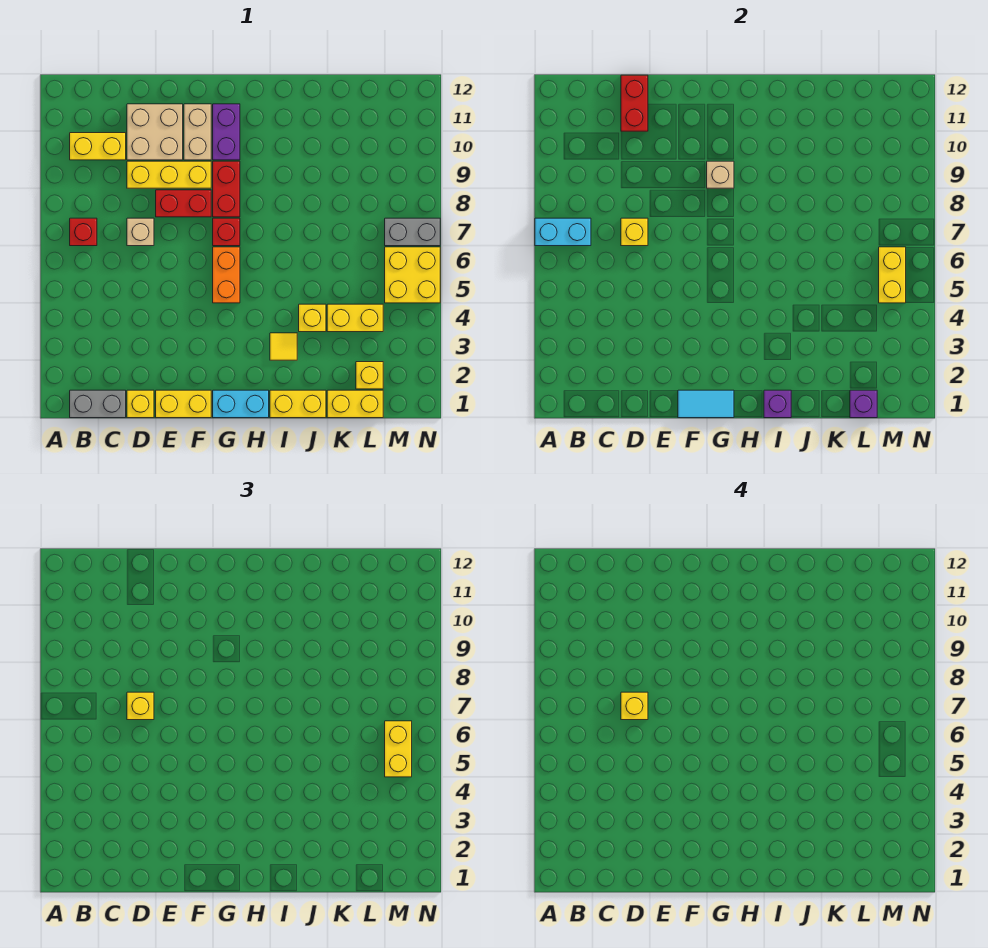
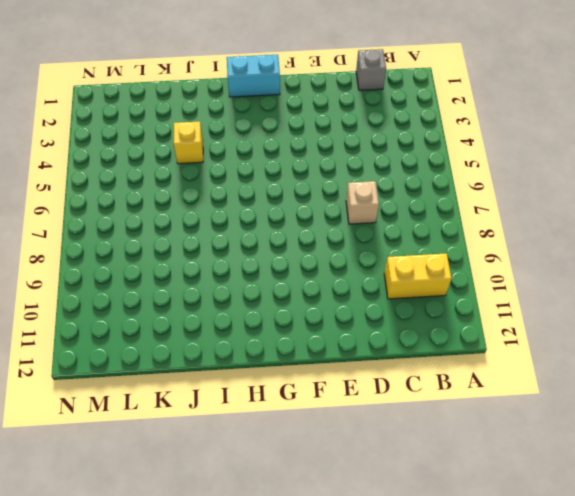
grey 1x1 brick [356,49,386,90] -> grey 1x2 brick [70,390,126,418]
none -> red 1x1 brick [70,218,97,246]
none -> yellow 1x1 brick [127,390,154,418]
none -> yellow 1x3 brick [127,161,211,188]
none -> tan 2x2 brick [127,104,183,160]

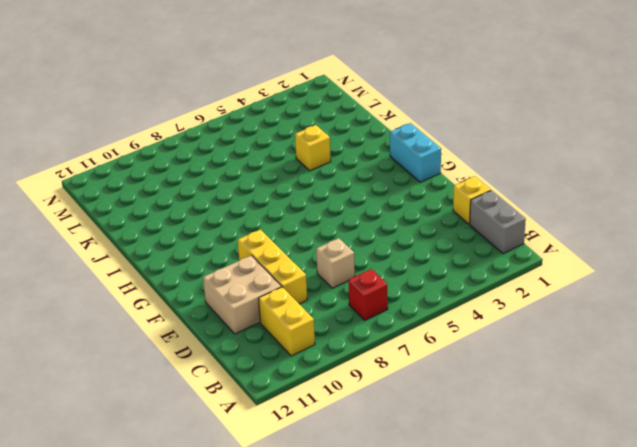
none -> yellow 1x2 brick [156,390,211,418]
none -> red 1x2 brick [156,190,211,217]
none -> tan 1x2 brick [184,104,211,160]
none -> orange 1x2 brick [213,247,240,303]

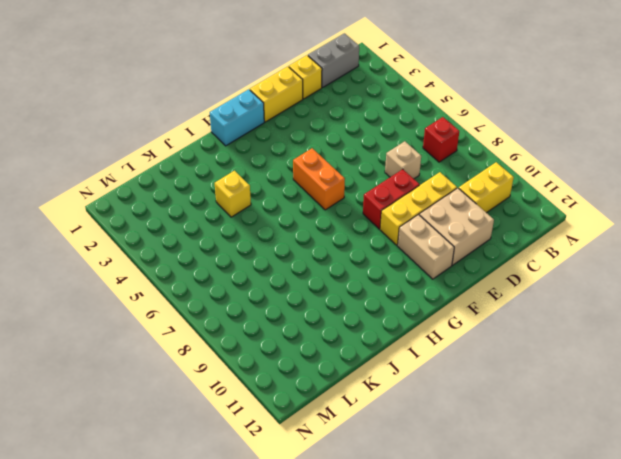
none -> red 1x1 brick [213,218,240,246]
none -> red 1x2 brick [213,161,240,217]
none -> purple 1x2 brick [213,104,240,160]
none -> yellow 1x2 brick [270,390,326,418]

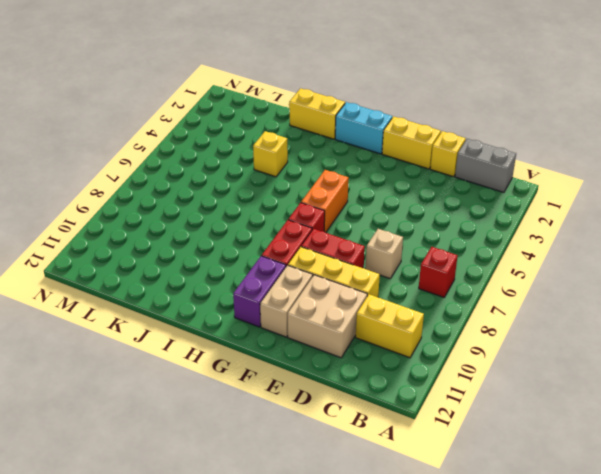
none -> yellow 1x1 tile [270,333,297,360]
none -> yellow 1x2 brick [327,390,383,418]
none -> yellow 1x2 brick [327,304,383,332]
none -> yellow 1x1 brick [356,362,383,389]

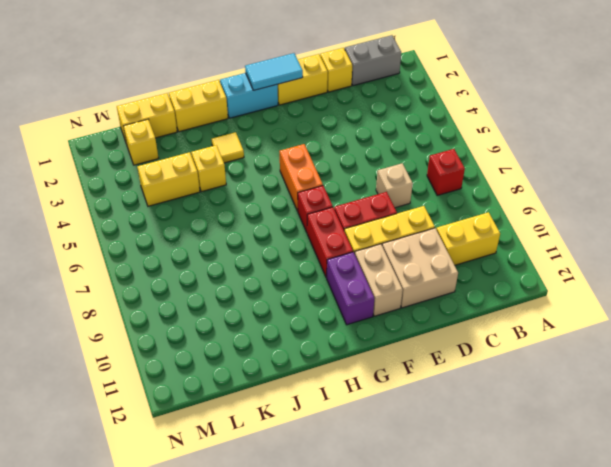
none -> yellow 2x2 brick [385,247,440,303]
none -> grey 1x2 brick [385,218,440,246]
none -> cyan 1x2 brick [535,218,591,246]
none -> yellow 1x1 brick [621,218,648,246]

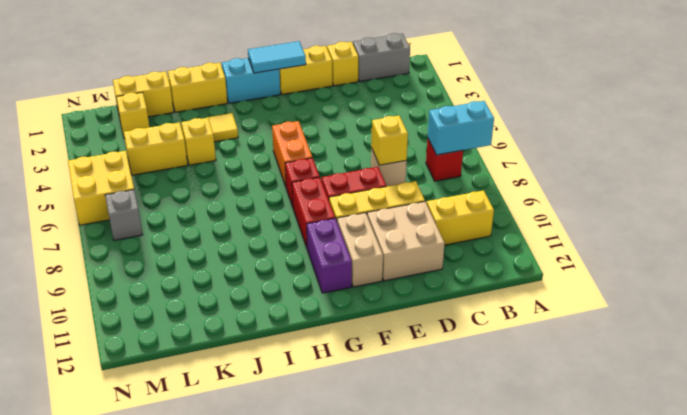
grey 1x1 brick [105,190,143,240] -> grey 1x2 brick [385,218,440,246]
none -> red 1x2 brick [621,75,648,131]
none -> tan 1x1 brick [707,161,734,188]
none -> purple 1x1 brick [764,390,791,418]
none -> purple 1x1 brick [850,390,877,418]

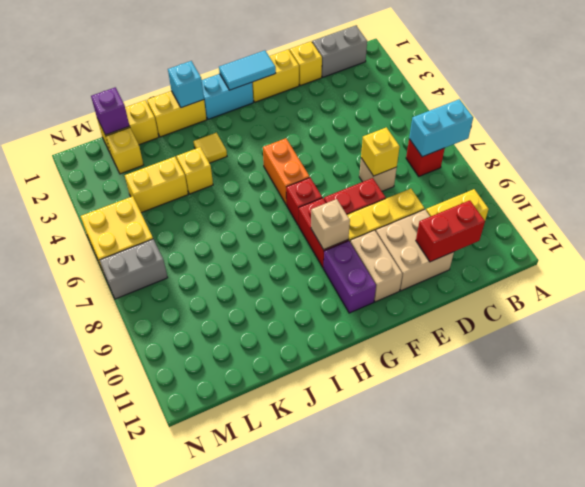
red 1x2 brick [416,200,485,262] -> red 1x2 brick turned to [621,75,648,131]
cyan 1x1 brick [168,61,204,108] -> purple 1x1 brick [764,390,791,418]
none -> yellow 1x2 brick [879,247,906,303]
none -> yellow 1x1 brick [127,692,154,720]
none -> yellow 1x2 brick [385,721,412,777]
none -> yellow 1x1 brick [621,692,648,720]

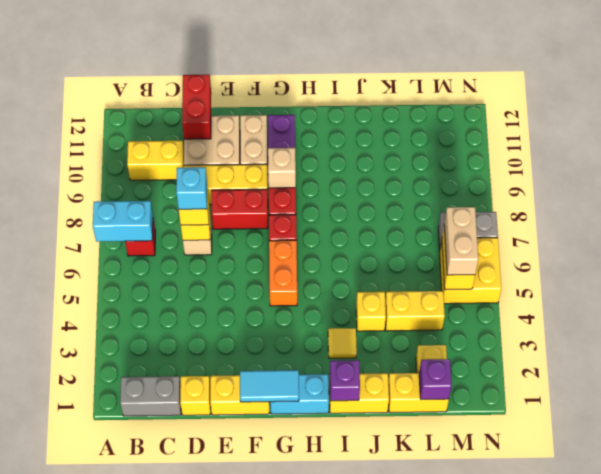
cyan 1x1 brick [176,167,207,209] -> yellow 1x1 brick [621,692,648,720]
tan 1x2 brick [444,207,478,275] -> yellow 1x2 brick [385,721,412,777]

